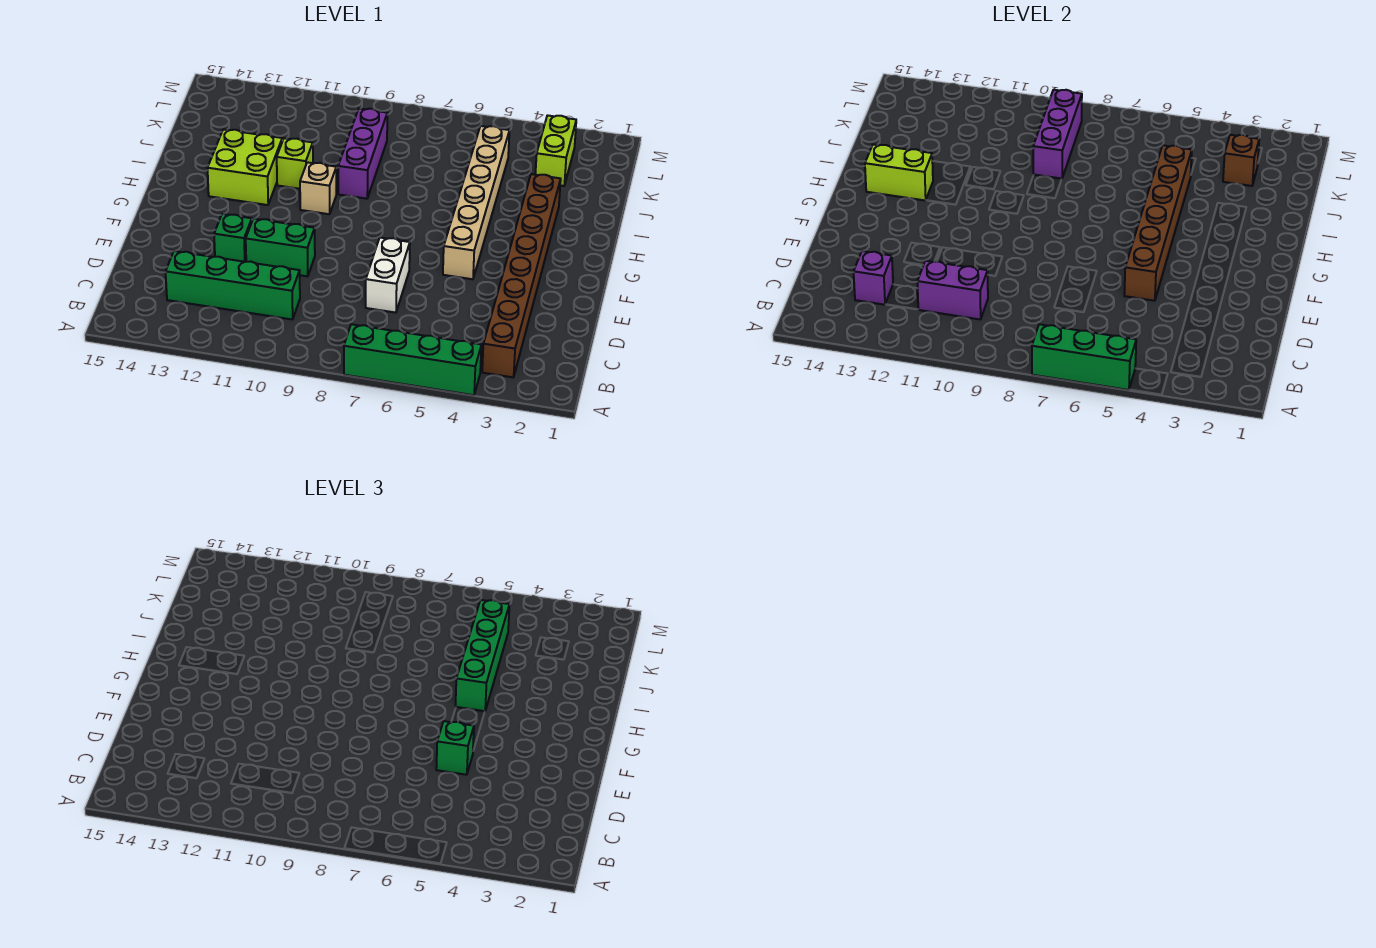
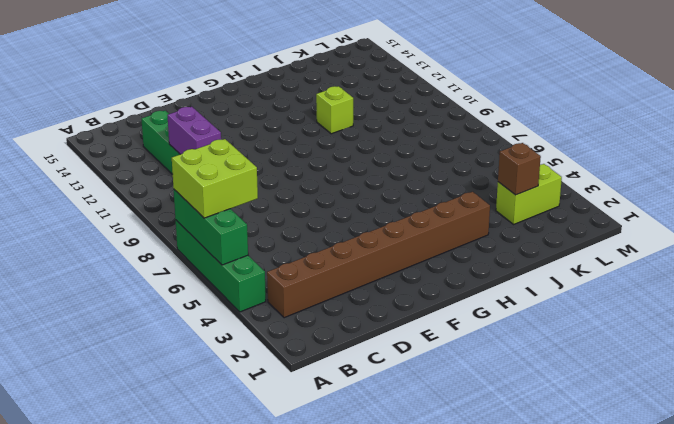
lime 2x2 brick [172,139,258,218] -> lime 2x2 brick moved to [208,129,282,205]
none -> white 1x2 brick [366,238,410,313]
none -> green 1x2 brick [246,219,315,276]
none -> green 1x1 brick [214,214,252,262]

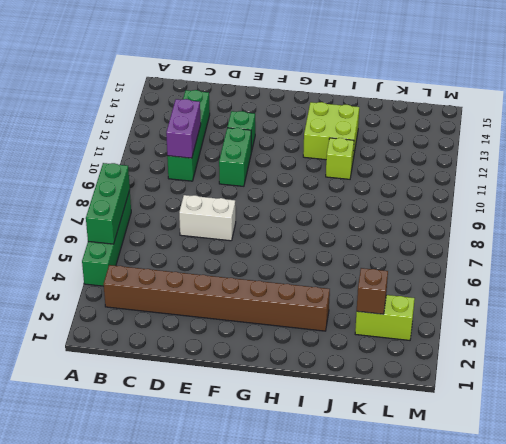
none -> tan 1x6 brick [443,126,510,279]
none -> tan 1x1 brick [300,162,336,214]
none -> purple 1x3 brick [338,109,387,199]

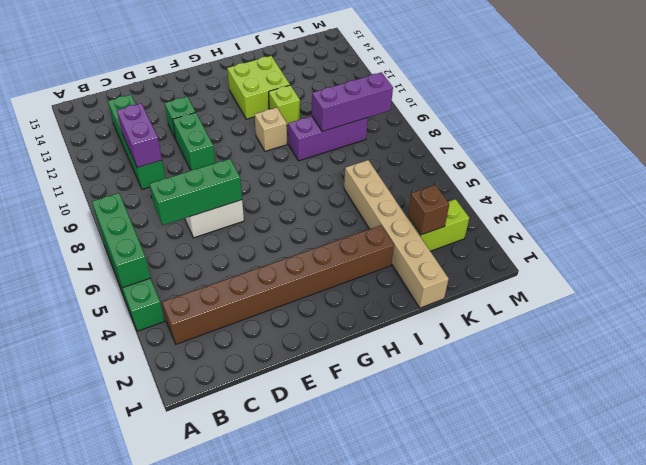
green 1x3 brick [150,159,242,225] -> none
tan 1x6 brick [344,160,449,308] -> tan 1x6 brick turned to [443,126,510,279]
none -> purple 1x1 brick [854,251,893,305]
none -> brown 1x6 brick [1124,145,1192,301]
none -> lime 1x2 brick [865,145,933,201]

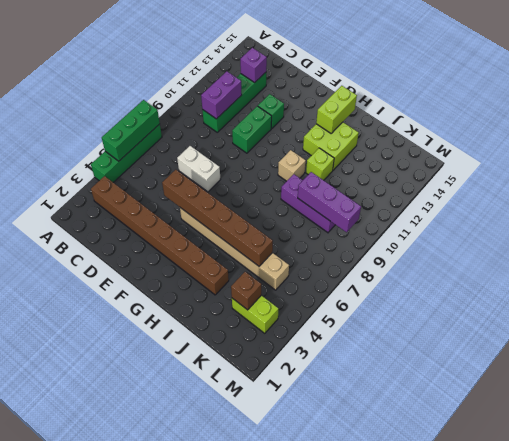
none -> green 1x1 brick [436,721,474,775]
none -> green 1x4 brick [455,600,510,711]

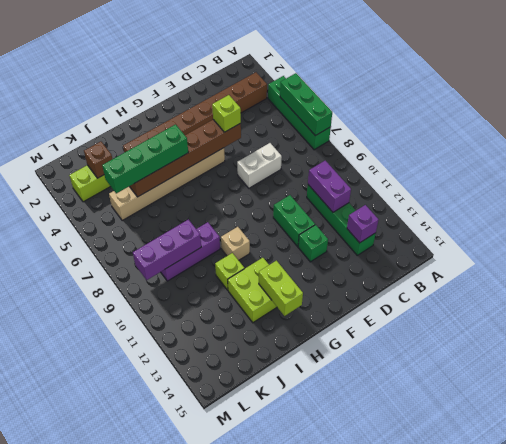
lime 1x1 brick [212,95,241,132] -> green 1x1 brick [436,721,474,775]

